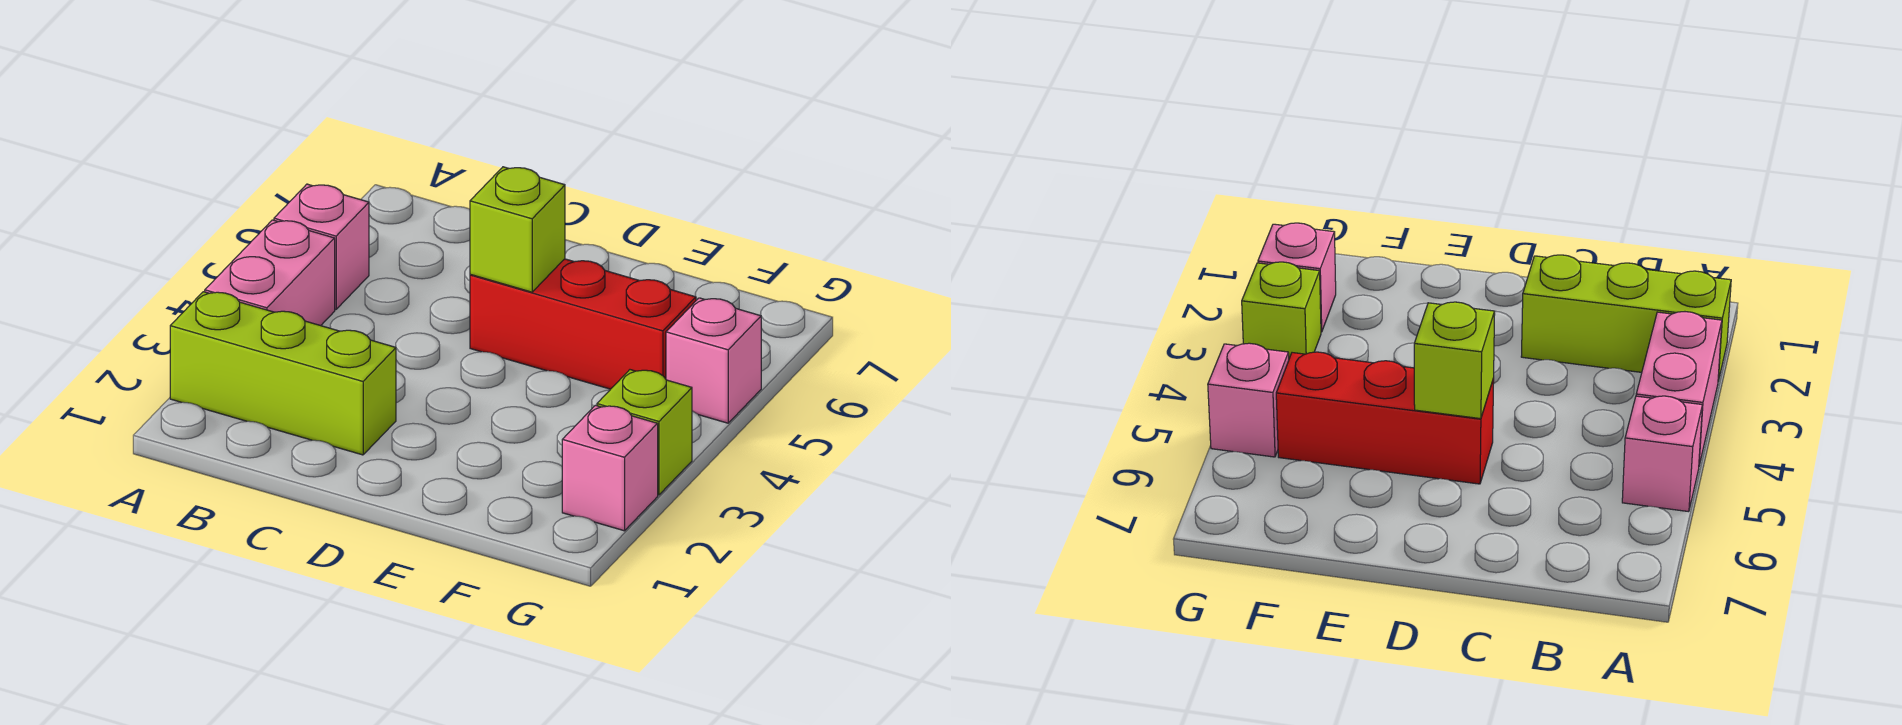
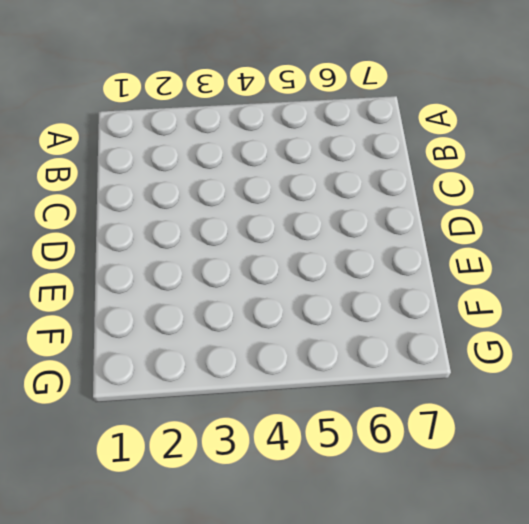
none -> lime 1x3 brick [170,292,396,455]
none -> pink 1x2 brick [205,220,335,326]

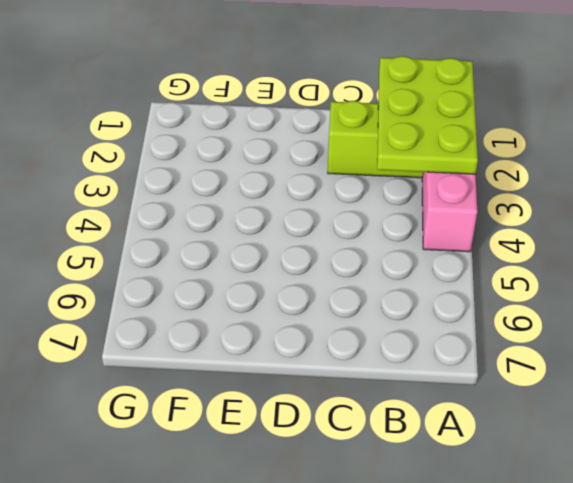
lime 2x3 plate [377,56,478,174] -> none
none -> pink 1x1 brick [274,184,369,309]
none -> red 1x3 brick [470,259,696,389]

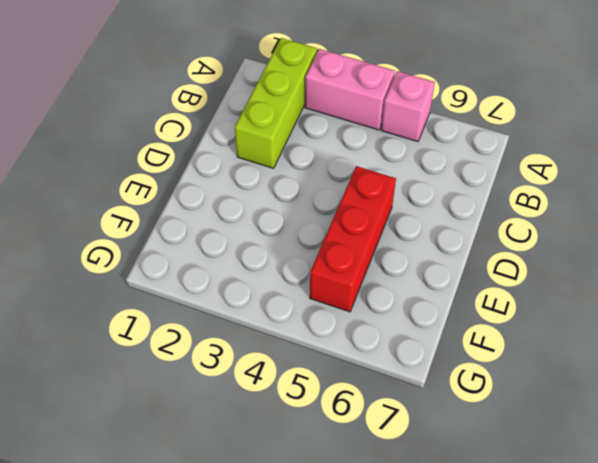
none -> pink 1x1 brick [562,405,658,531]
none -> lime 1x1 brick [597,370,692,495]

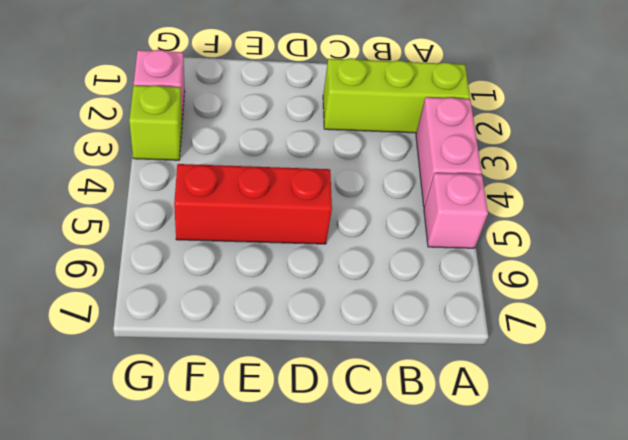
none -> pink 1x1 brick [666,298,761,423]
none -> lime 1x1 brick [470,167,565,292]

